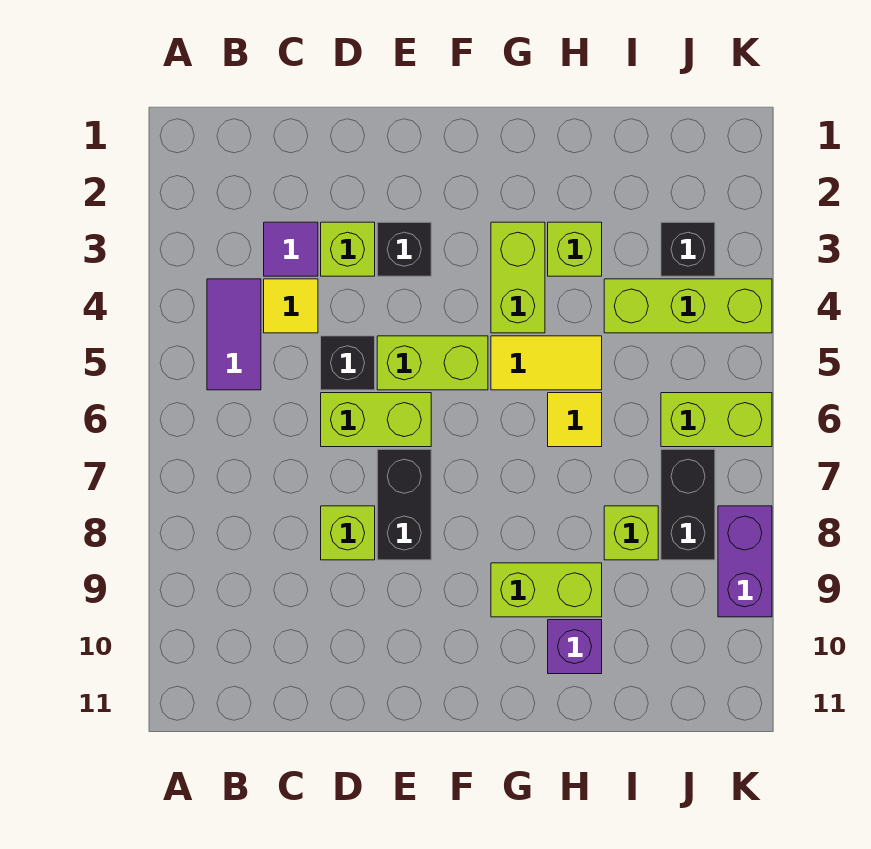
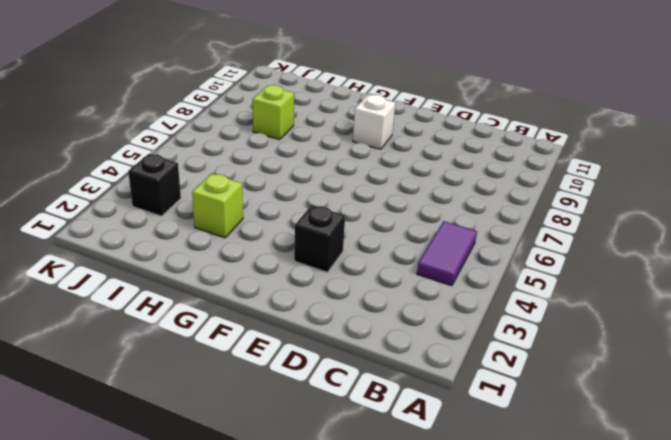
white 1x1 brick [353,95,395,149] -> none
none -> purple 1x1 tile [264,222,318,276]
none -> yellow 1x1 tile [264,279,318,333]
none -> lime 1x1 brick [321,222,375,276]

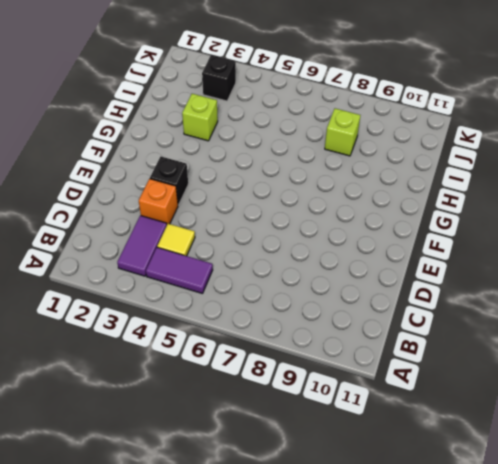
purple 1x2 tile [117,216,167,276] -> purple 1x1 tile [264,222,318,276]
orange 1x1 brick [139,179,178,224] -> lime 1x1 brick [321,222,375,276]
none -> black 1x1 brick [321,336,375,390]
none -> lime 1x2 brick [321,393,431,447]
none -> lime 1x1 brick [321,506,375,560]

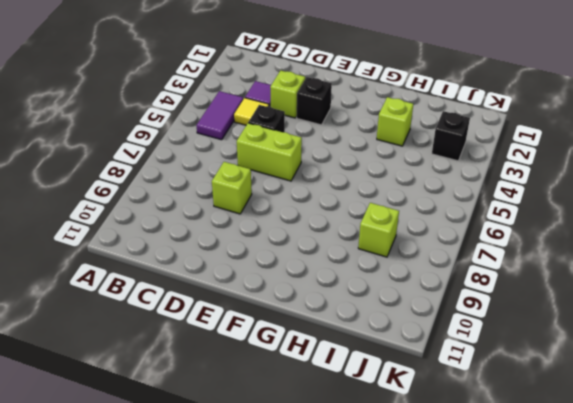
none -> lime 1x2 brick [377,336,488,390]
none -> black 1x2 brick [377,449,431,560]
none -> lime 1x2 brick [491,222,545,333]

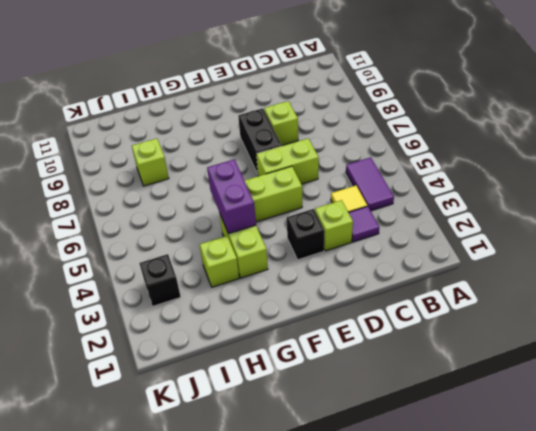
purple 1x2 brick [207,159,256,234] -> purple 1x2 brick moved to [718,506,772,617]
none -> black 1x1 brick [321,336,375,390]
none -> yellow 1x2 tile [491,336,602,390]
none -> lime 1x2 brick [491,563,602,617]

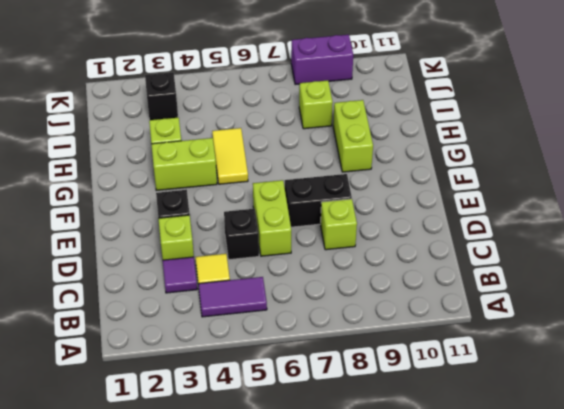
none -> lime 1x2 brick [377,336,488,390]
none -> yellow 1x1 tile [548,393,602,447]
none -> purple 1x1 brick [548,620,602,674]

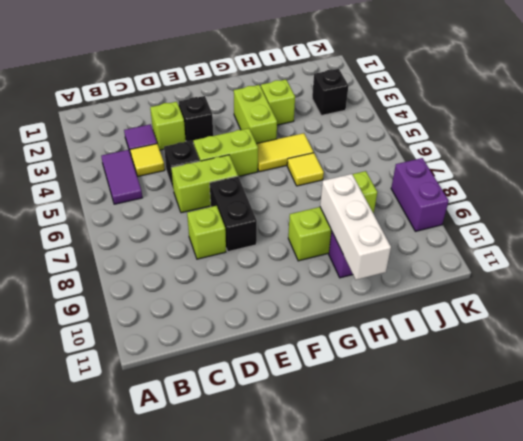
white 1x3 brick [320,174,391,280] -> none
none -> lime 1x3 brick [604,279,772,333]
none -> lime 1x2 brick [661,393,772,447]
none -> black 1x2 brick [661,449,715,560]

